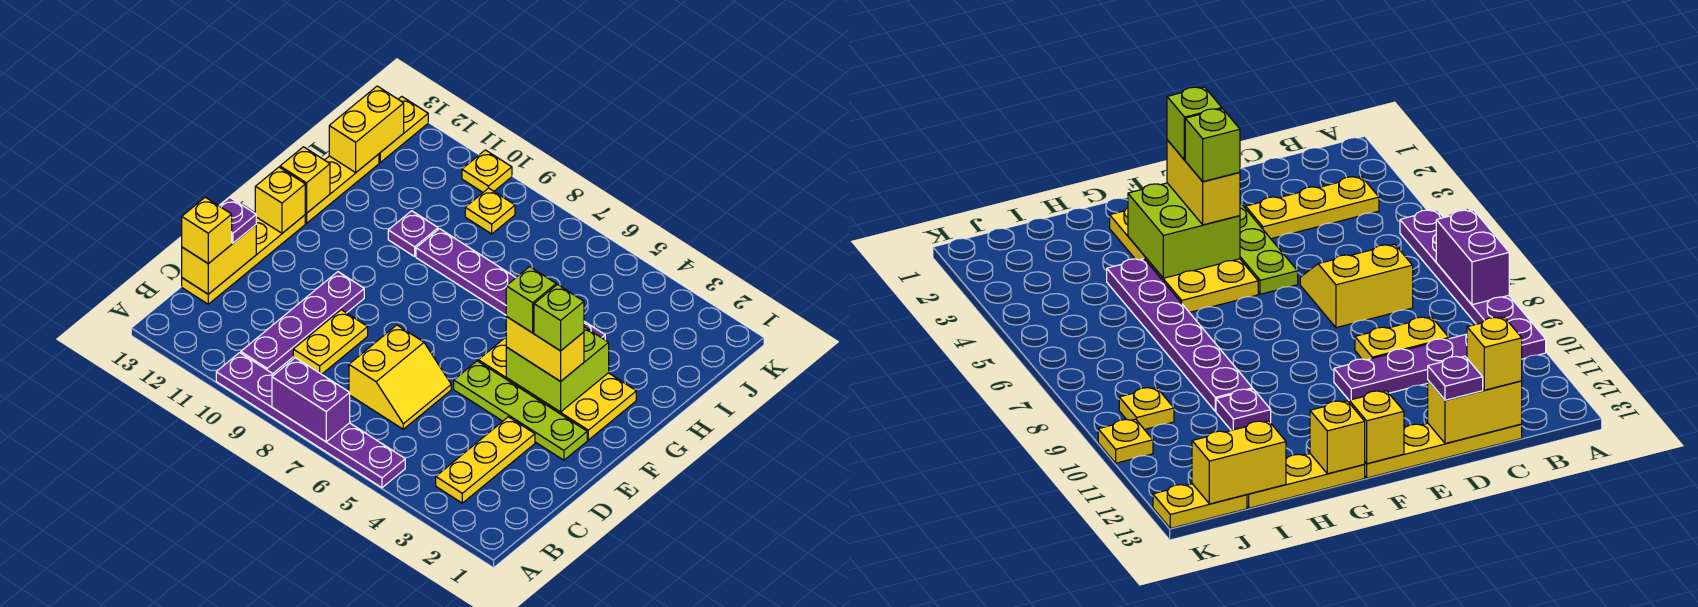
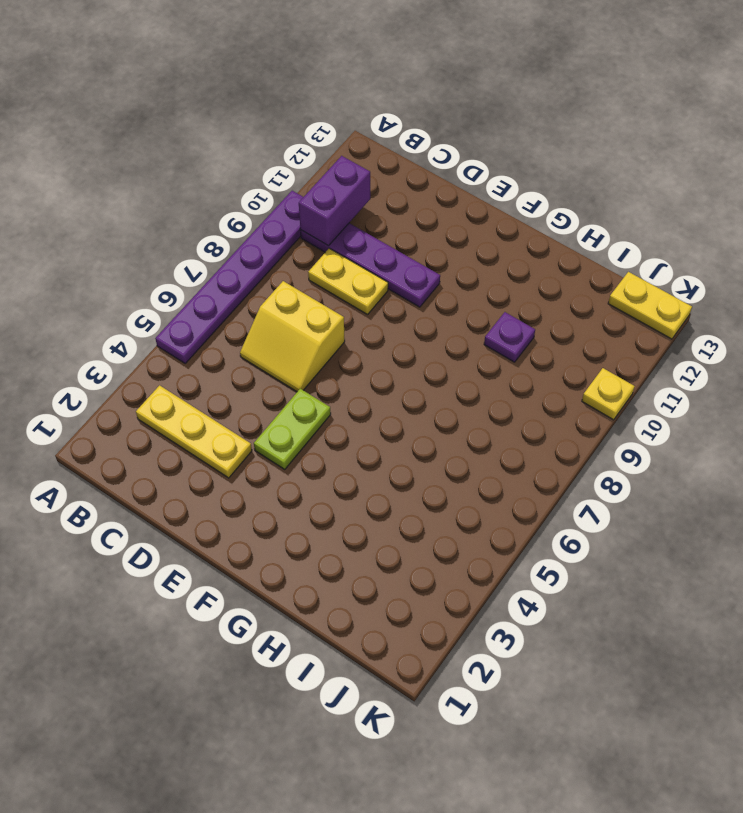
purple 1x2 brick [299,156,370,246] -> purple 1x2 brick moved to [272,358,350,442]
lime 1x2 plate [254,389,331,469] -> lime 1x4 plate [454,361,587,460]
none -> yellow 1x4 plate [182,215,305,304]
none -> yellow 2x4 plate [478,337,636,440]
none -> yellow 1x3 plate [305,154,379,223]

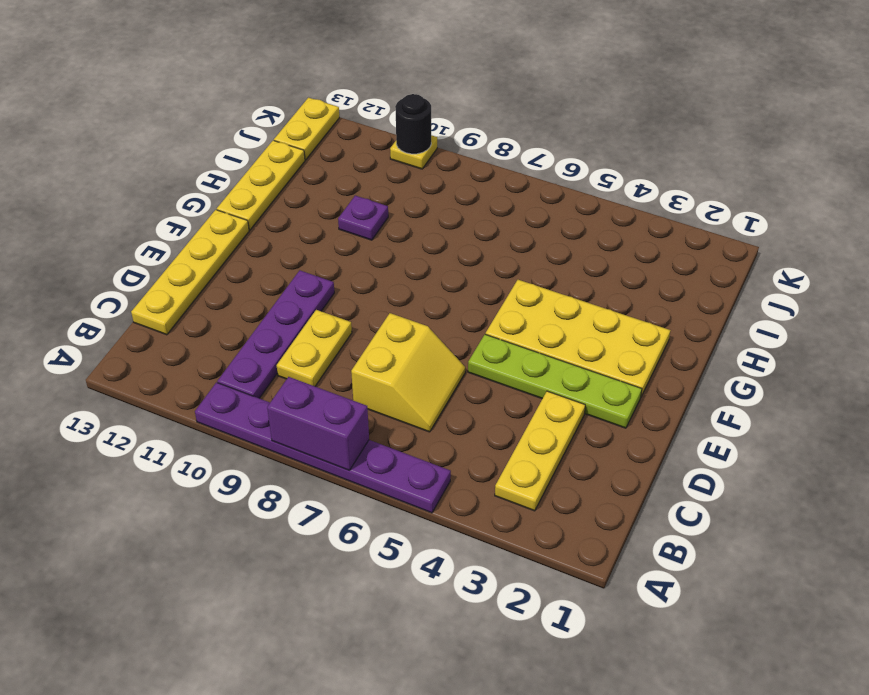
black 1x1 round brick [395,94,431,154] -> none
none -> purple 1x6 plate [416,229,605,340]
none -> yellow 1x1 plate [465,188,515,234]
none -> yellow 1x2 brick [182,225,256,294]

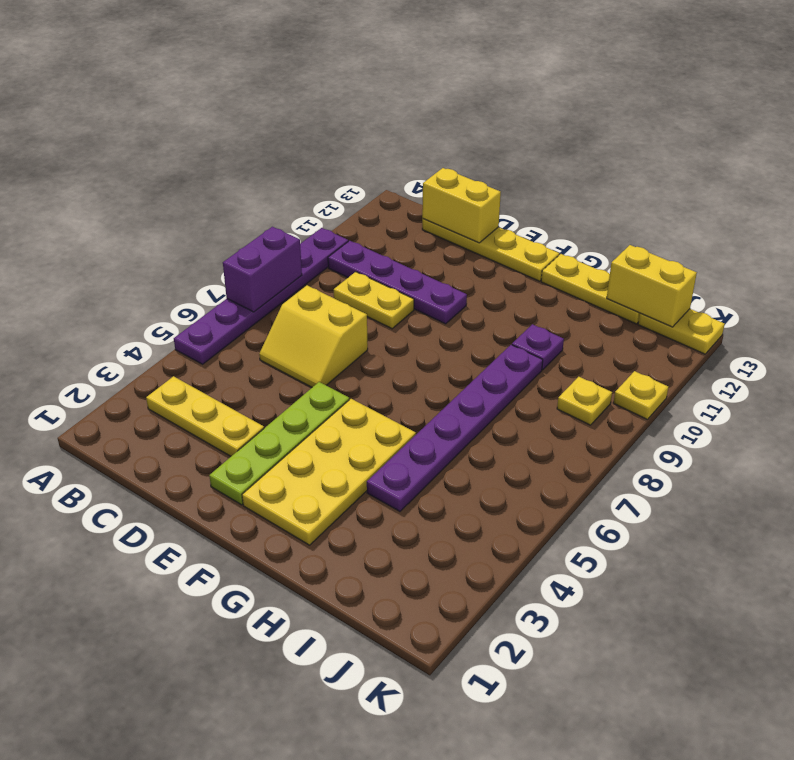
none -> lime 2x2 brick [506,327,609,412]
none -> yellow 1x1 brick [255,167,305,233]
none -> yellow 1x1 brick [280,147,330,213]

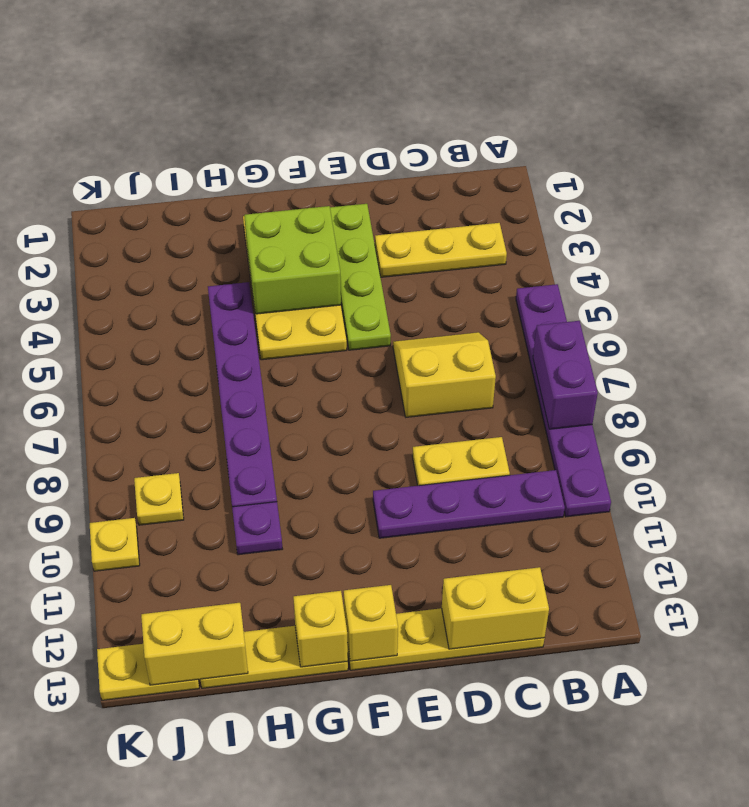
none -> yellow 1x1 brick [182,197,232,264]
none -> purple 1x1 plate [220,197,256,243]
none -> yellow 1x2 brick [506,317,584,381]

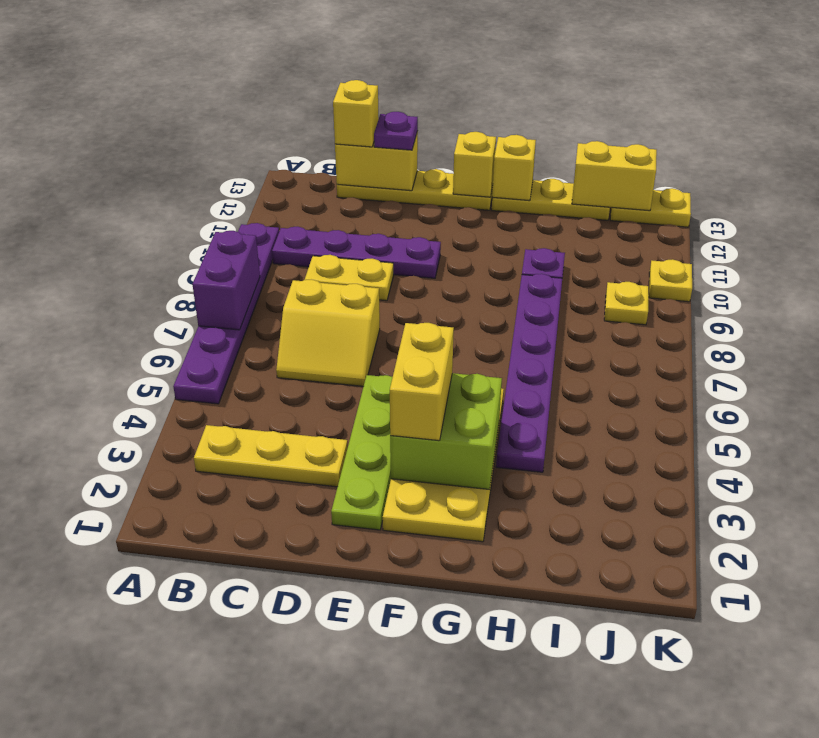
none -> lime 1x1 brick [534,285,584,351]
none -> lime 1x1 brick [506,267,556,333]

